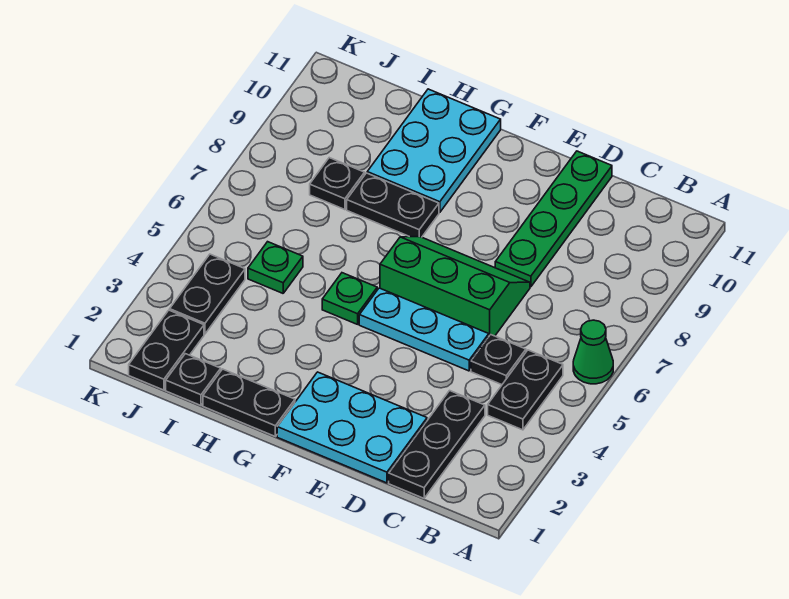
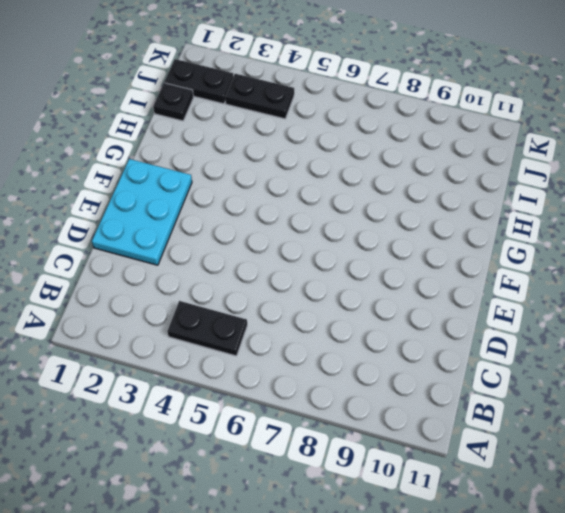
none -> green 1x1 cone [573,320,613,384]
none -> black 1x3 plate [389,391,485,498]
none -> black 1x1 plate [471,335,526,385]

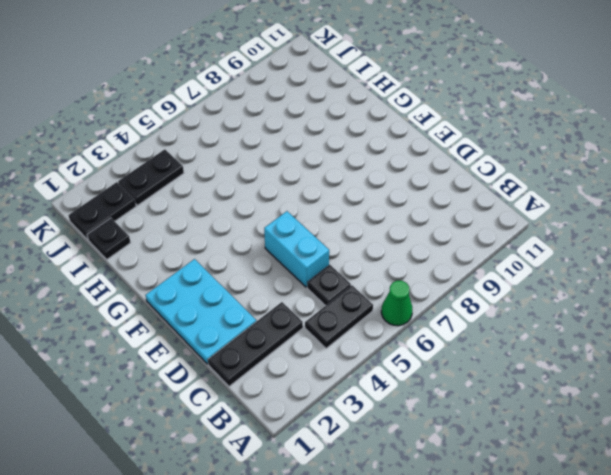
cyan 1x2 brick [264,211,329,287] -> cyan 1x3 plate [359,288,489,371]
none -> green 2x3 slope [380,237,530,336]
none -> green 1x4 plate [495,151,612,287]
none -> black 1x2 plate [203,369,295,436]

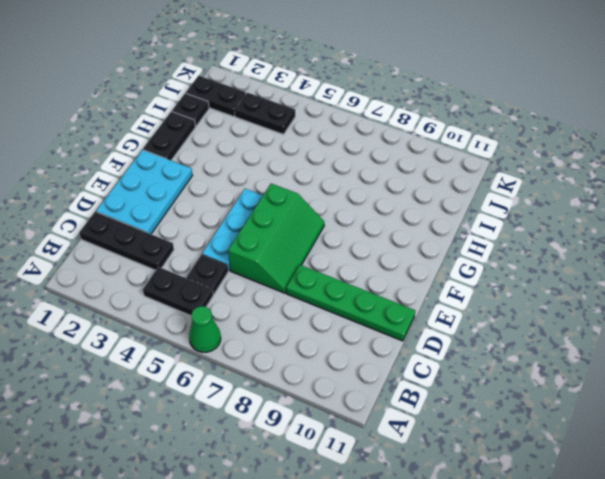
none -> green 1x1 plate [322,273,377,324]
none -> black 1x2 plate [347,173,439,237]
none -> cyan 2x3 plate [367,89,501,213]

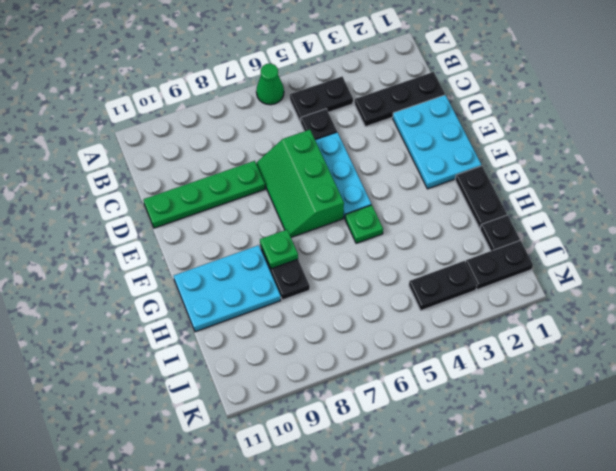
green 1x1 plate [260,230,298,269] -> green 1x1 plate moved to [248,242,303,293]
none -> black 1x1 plate [310,158,365,210]

